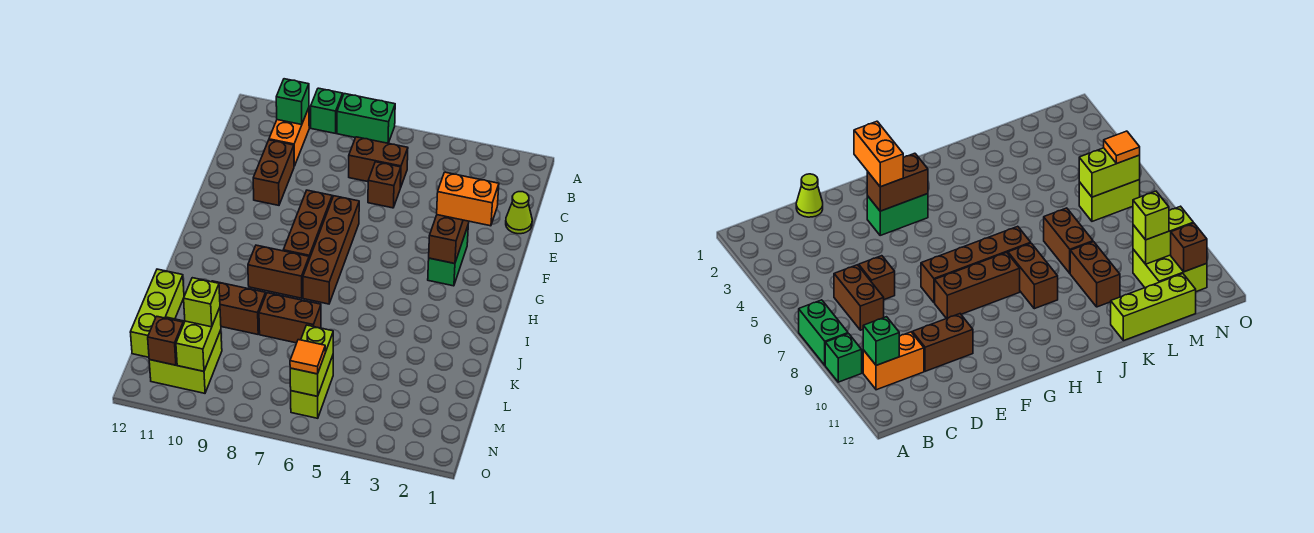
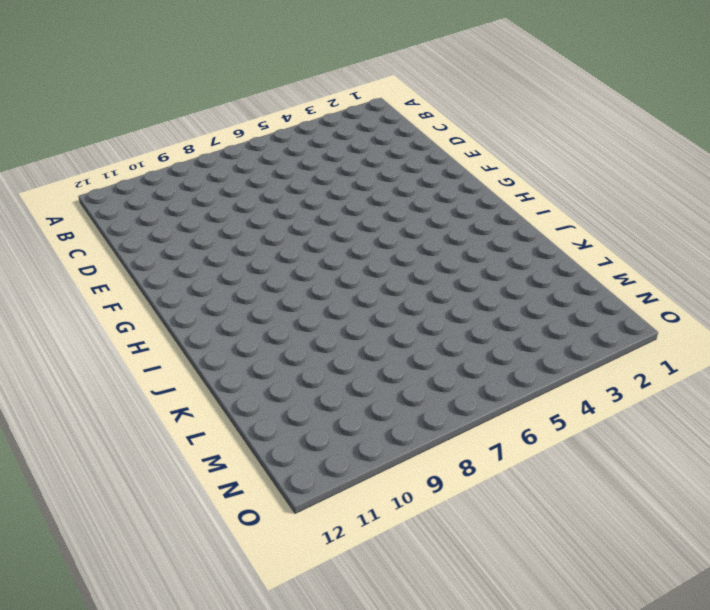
none -> green 1x2 brick [337,94,395,143]
none -> green 1x1 brick [311,88,343,133]
none -> orange 1x2 brick [269,108,309,166]

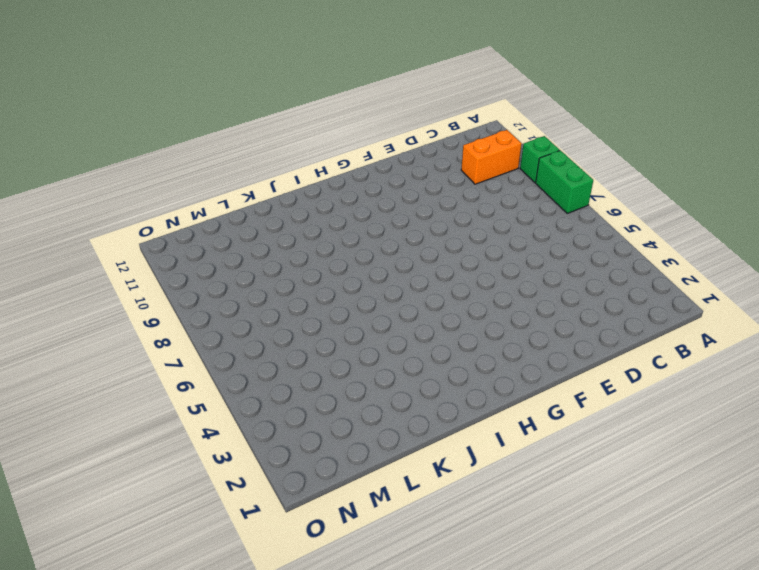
none -> brown 1x2 brick [349,137,408,188]
none -> lime 1x1 cone [506,192,532,234]
none -> brown 1x1 brick [368,162,401,208]

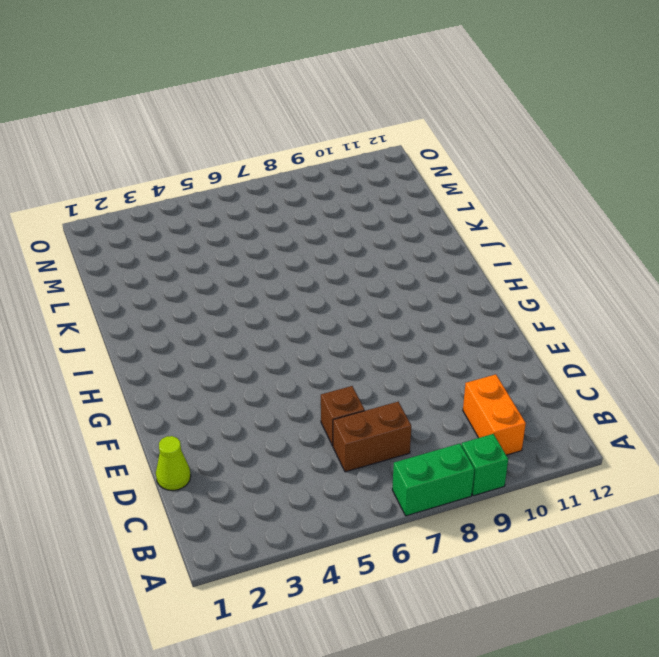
none -> brown 1x2 brick [253,140,294,205]
none -> green 1x2 brick [428,226,468,286]
none -> brown 1x4 brick [303,196,359,304]

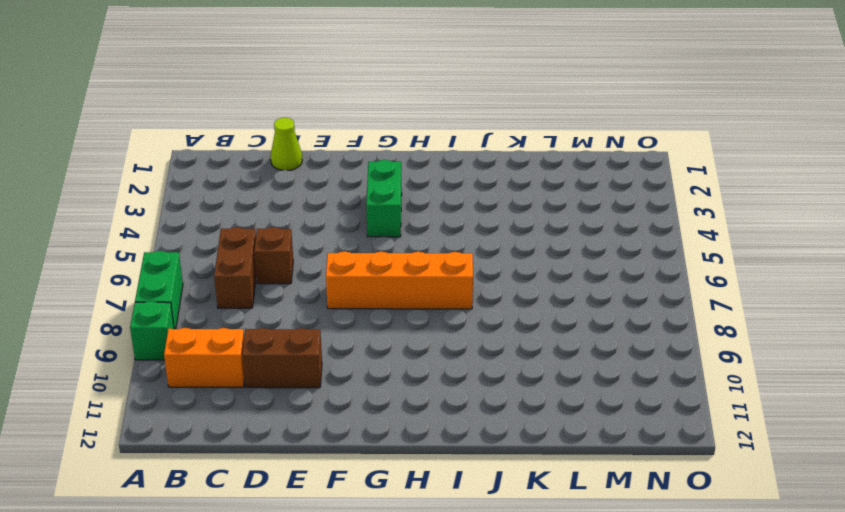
orange 1x4 brick [326,251,473,309] -> brown 1x4 brick [303,196,359,304]
green 1x2 brick [366,160,402,237] -> green 1x2 brick turned to [428,226,468,286]
none -> brown 1x3 brick [283,190,332,259]
none -> brown 1x2 brick [248,245,309,298]
none -> brown 1x2 brick [259,293,321,343]

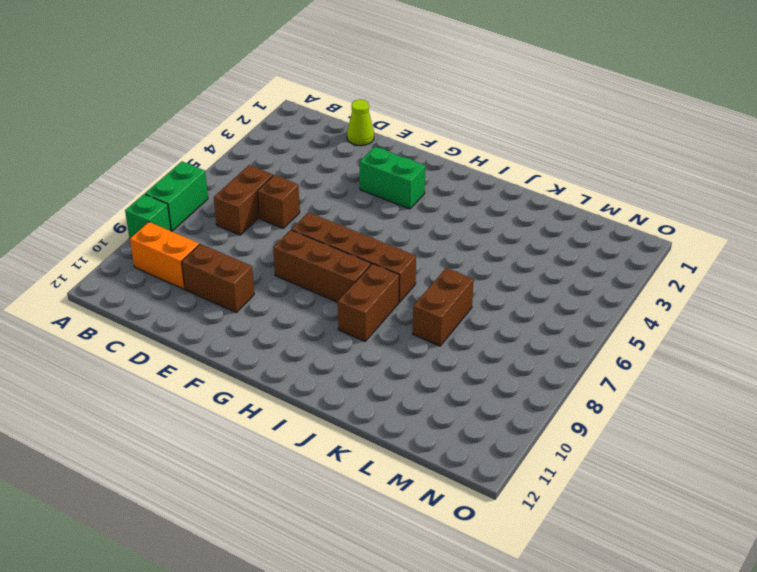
none -> brown 1x2 brick [211,281,266,334]
none -> lime 1x3 brick [130,269,184,357]
none -> lime 1x2 brick [291,356,333,418]

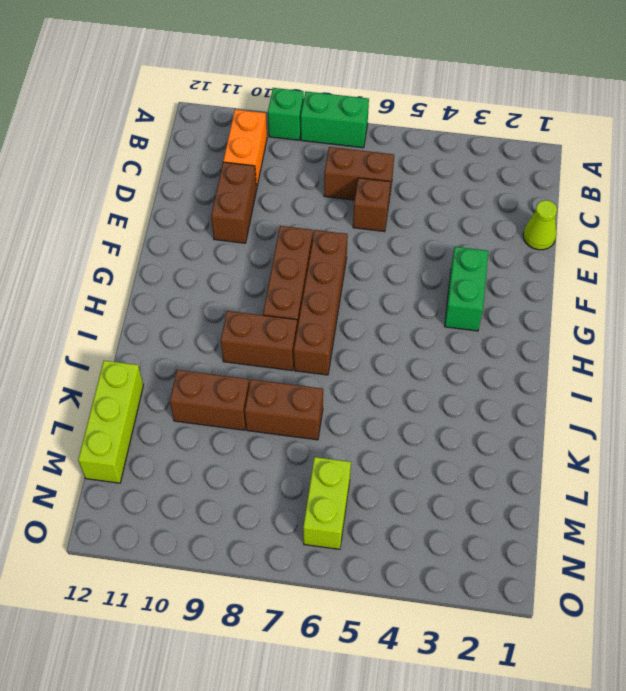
none -> lime 2x2 brick [149,317,222,393]
none -> green 1x1 brick [276,79,309,125]
none -> brown 1x2 brick [429,215,469,264]

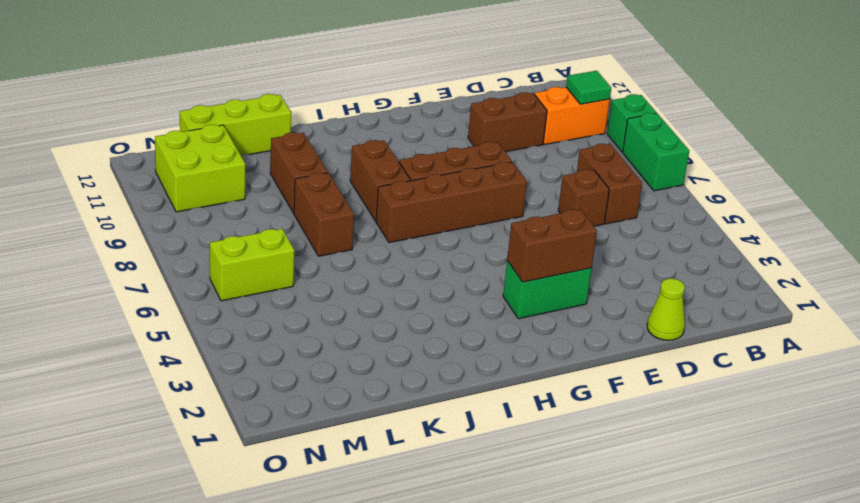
green 1x1 tile [566,71,611,104] -> green 1x1 brick [276,79,309,125]
none -> lime 1x2 brick [290,325,333,396]
none -> lime 1x2 brick [176,308,221,371]
none -> brown 1x1 brick [148,316,183,365]

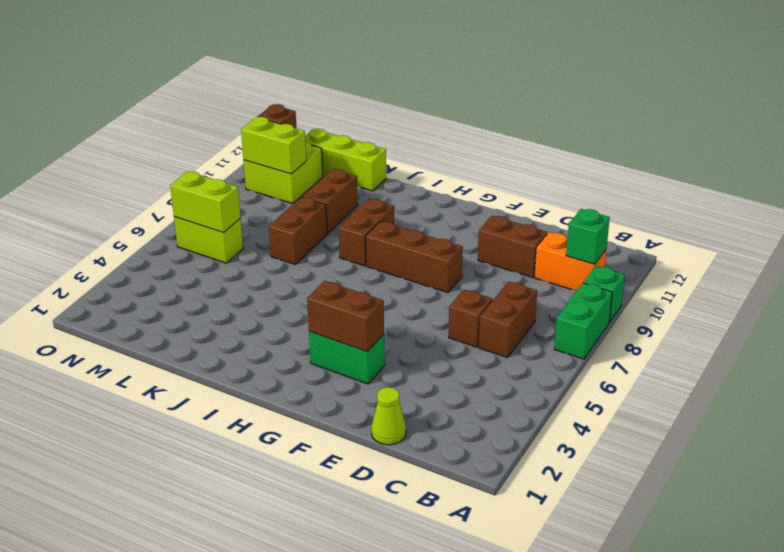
none -> brown 1x4 brick [303,196,359,304]
none -> orange 1x2 brick [437,172,499,226]
none -> lime 1x1 brick [184,278,220,327]

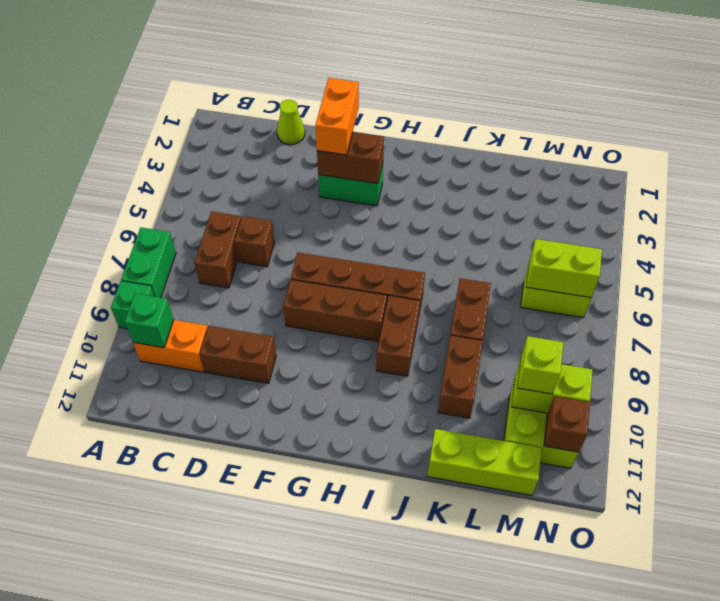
none -> orange 1x1 tile [290,340,325,374]

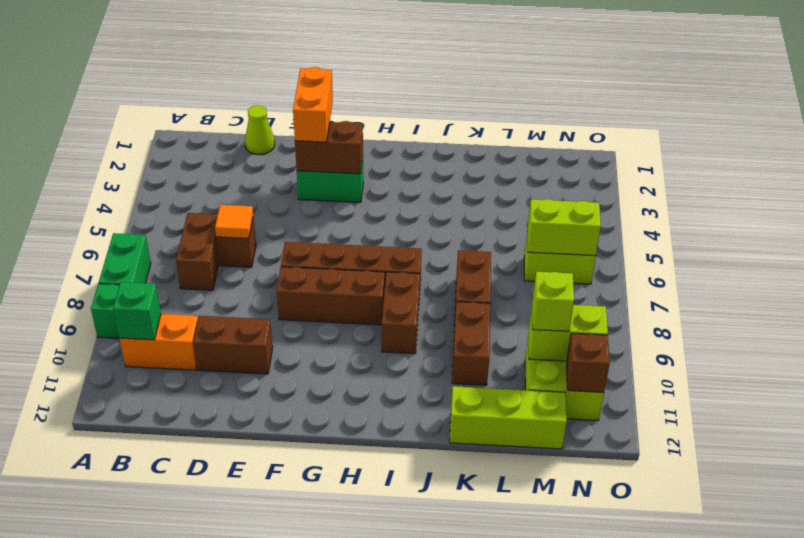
orange 1x1 tile [215,205,253,239] -> orange 1x1 tile moved to [290,340,325,374]

